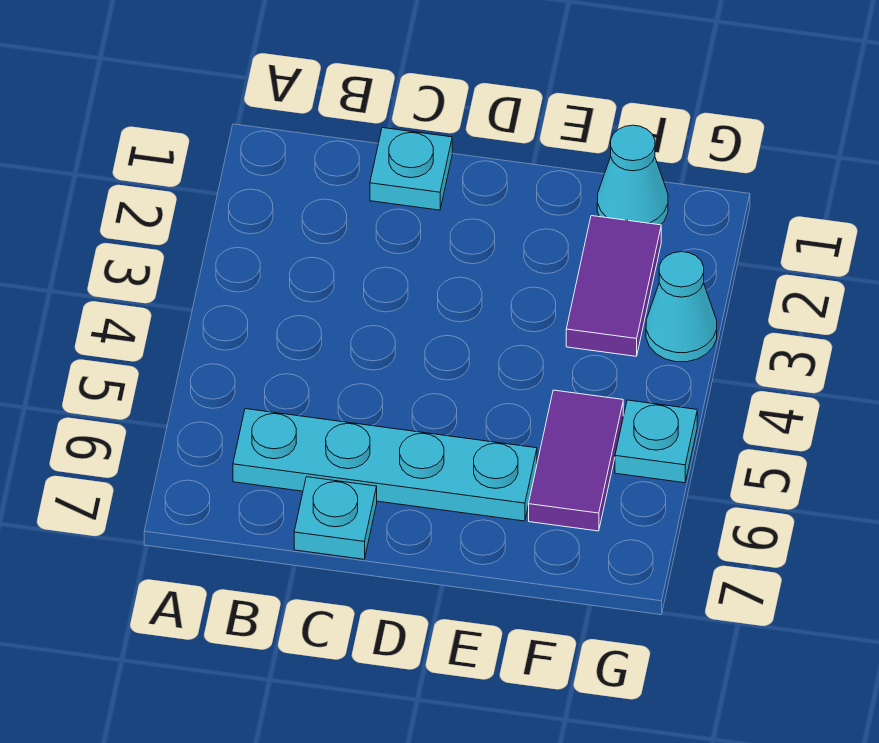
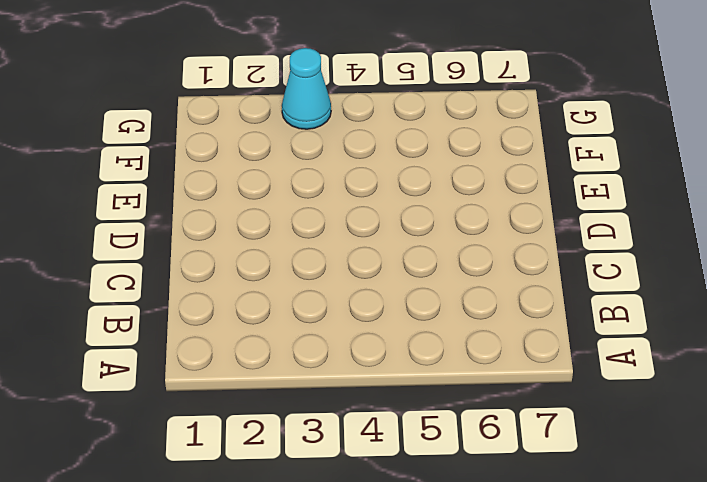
none -> cyan 1x4 plate [233,409,537,521]
none -> cyan 1x1 plate [370,128,452,210]

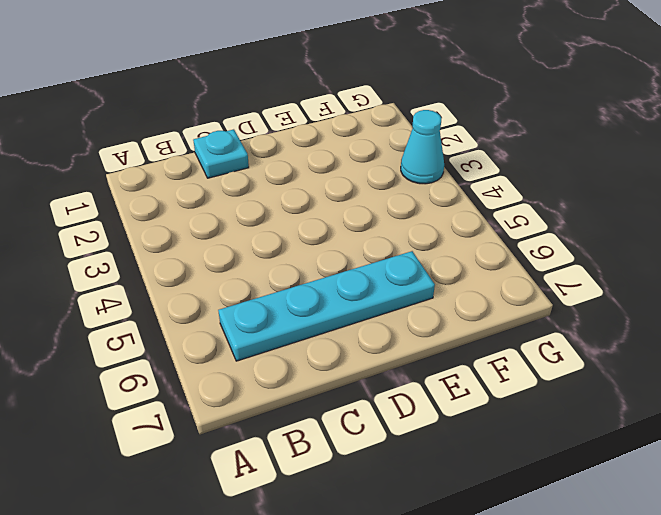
none -> cyan 1x1 plate [294,477,377,559]
none -> cyan 1x1 cone [597,125,668,225]

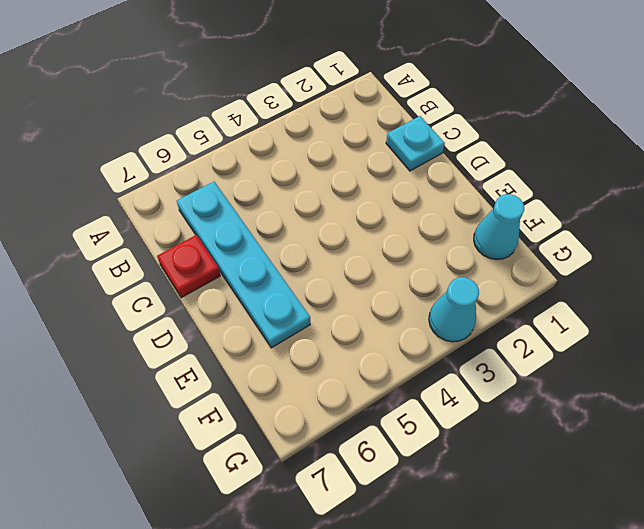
red 1x1 plate [157,235,220,298] -> cyan 1x1 plate [294,477,377,559]
none -> purple 1x2 tile [566,216,661,356]
none -> purple 1x2 tile [529,390,623,531]

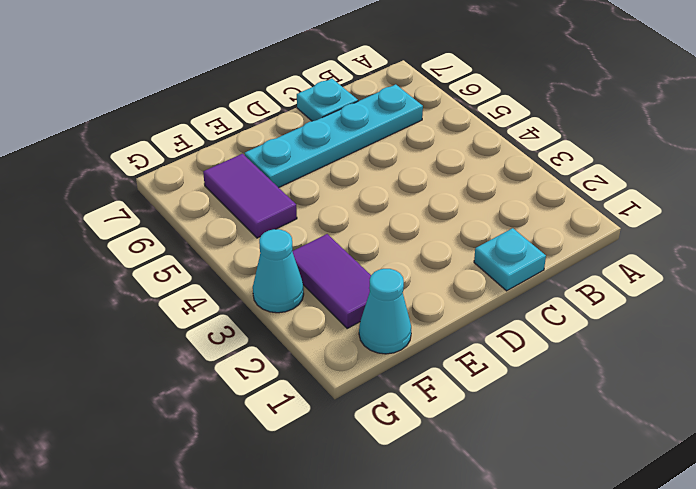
none -> cyan 1x1 plate [615,400,697,483]

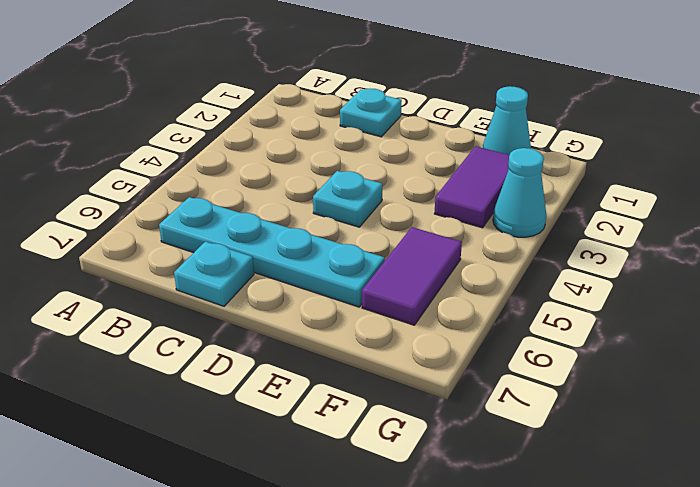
cyan 1x1 plate [313,171,382,227] -> cyan 1x1 plate moved to [615,400,697,483]

